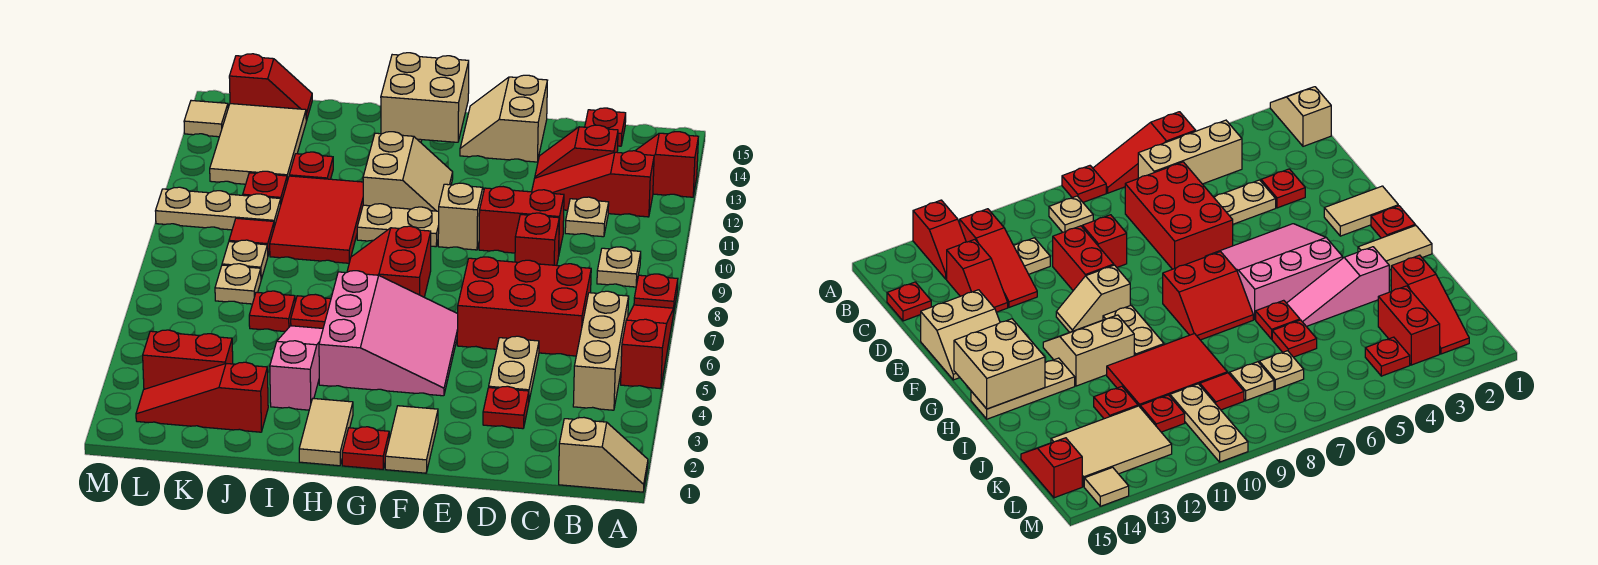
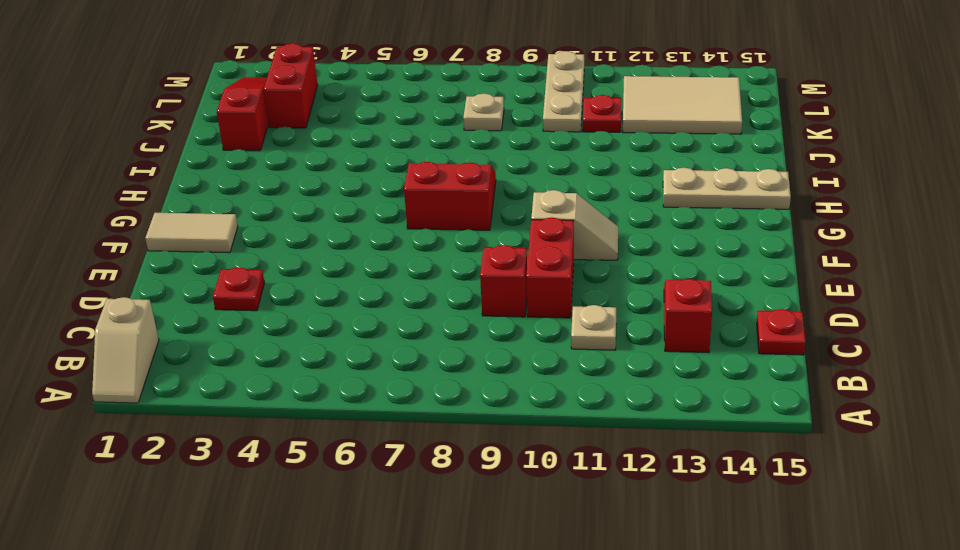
none -> red 1x3 slope [621,305,674,389]
none -> red 1x1 plate [634,274,678,314]
none -> red 1x2 slope [635,132,698,197]
none -> tan 1x3 brick [573,291,629,410]

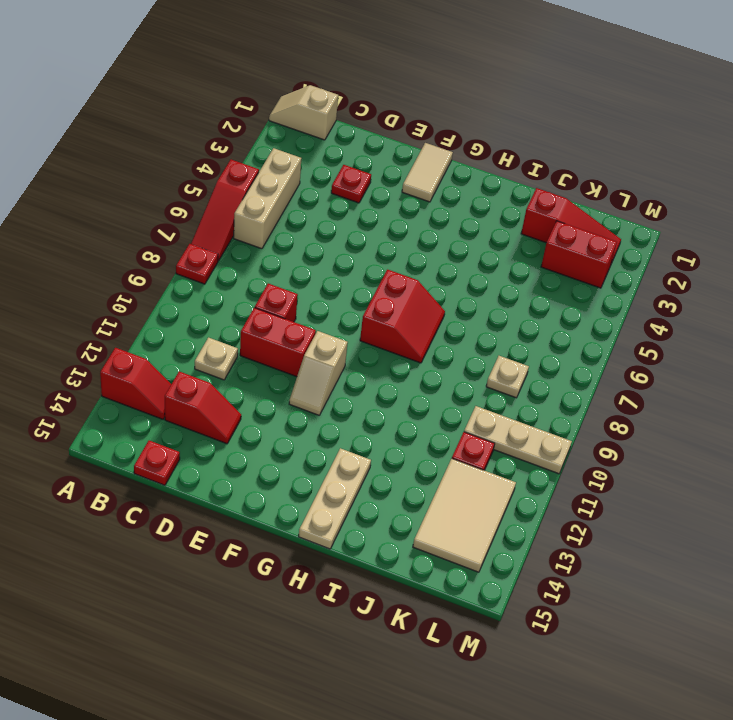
none -> tan 1x1 plate [597,247,641,287]
none -> red 1x3 slope [532,151,654,217]
none -> red 2x3 brick [457,257,591,356]
none -> tan 1x2 plate [489,336,539,400]

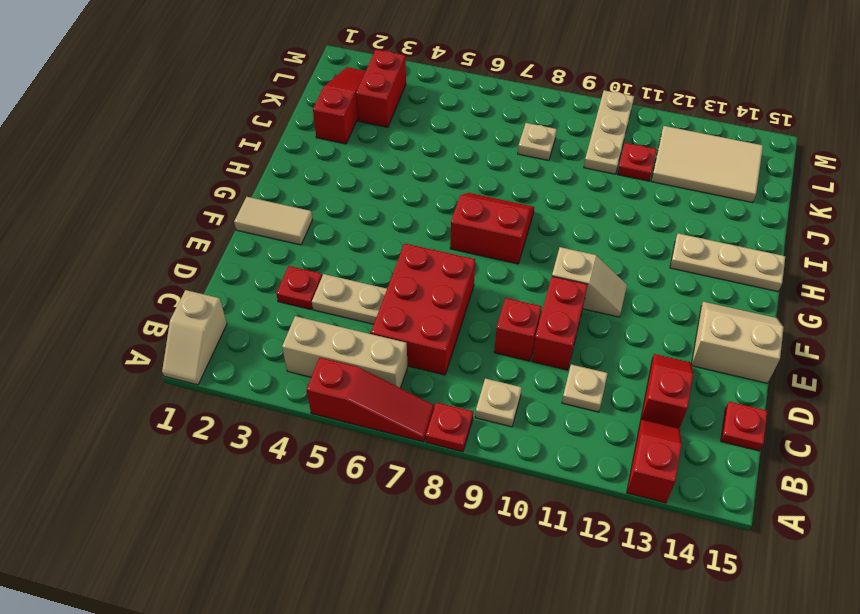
none -> red 1x3 slope [532,151,654,217]
none -> pink 3x3 slope [319,271,458,396]
none -> red 1x1 plate [342,427,389,469]
none -> tan 1x2 plate [357,204,439,247]

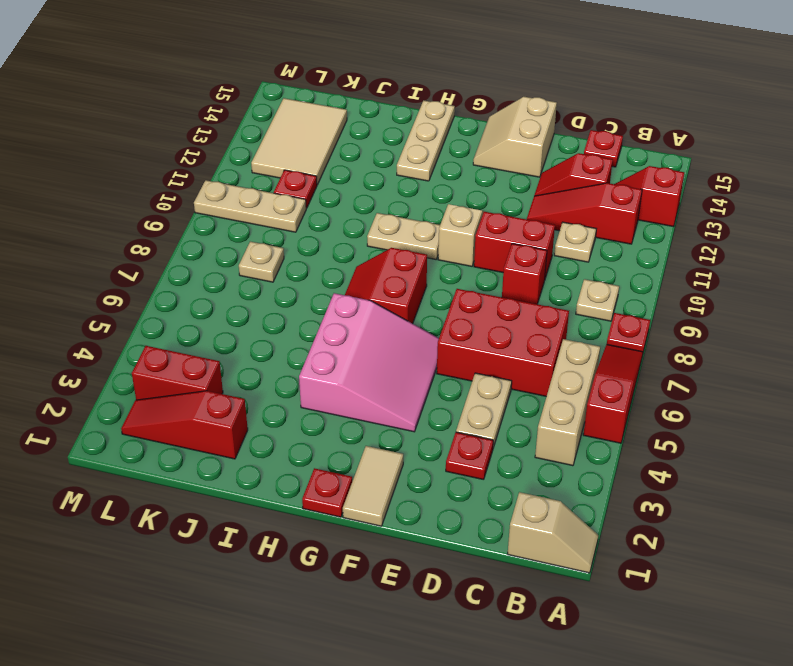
none -> tan 2x2 slope [363,132,453,211]
none -> tan 1x2 tile [299,399,353,466]
none -> pink 1x3 slope [270,326,323,410]
none -> red 1x1 plate [291,294,331,328]

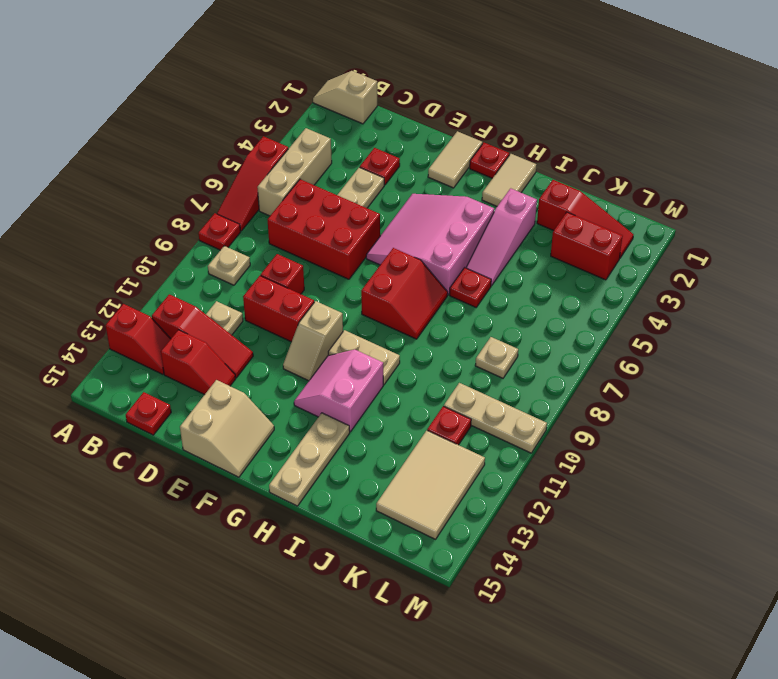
pink 2x2 slope [294,350,383,432] -> tan 2x2 slope [363,132,453,211]
none -> red 2x3 tile [270,176,363,263]
none -> red 1x1 plate [249,291,295,332]
none -> red 1x1 plate [289,152,333,179]
none -> tan 1x1 plate [215,264,261,304]

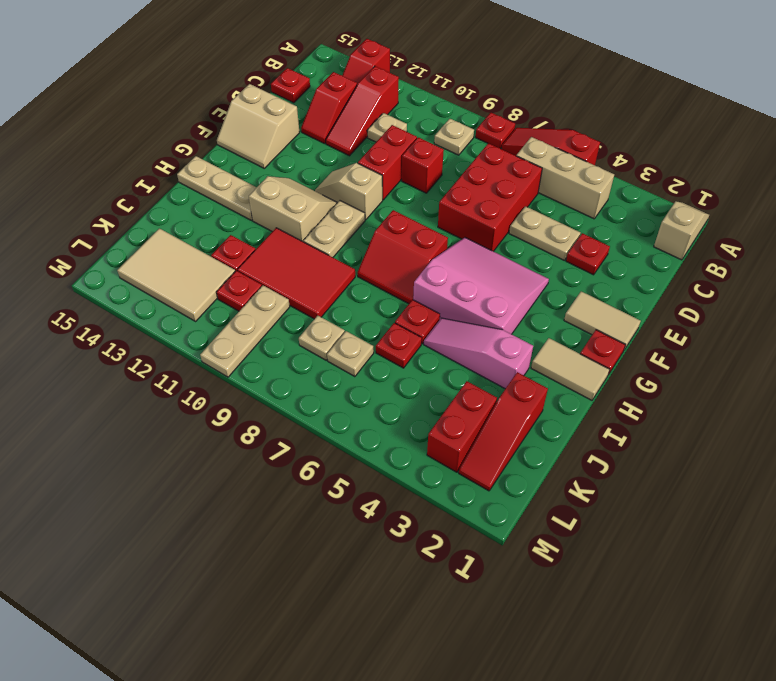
none -> red 1x1 tile [229,218,274,255]
none -> red 1x2 slope [229,54,312,121]
none -> red 1x1 plate [1365,337,1410,376]
none -> tan 1x1 tile [184,100,228,137]

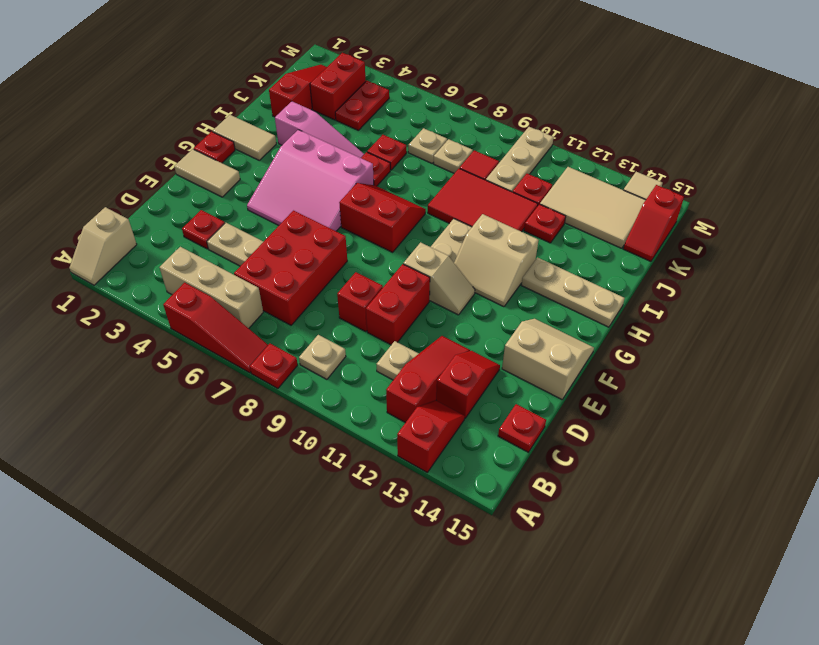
red 1x2 plate [335,81,389,130] -> red 1x1 plate [1365,337,1410,376]
none -> tan 2x2 brick [381,53,469,142]

